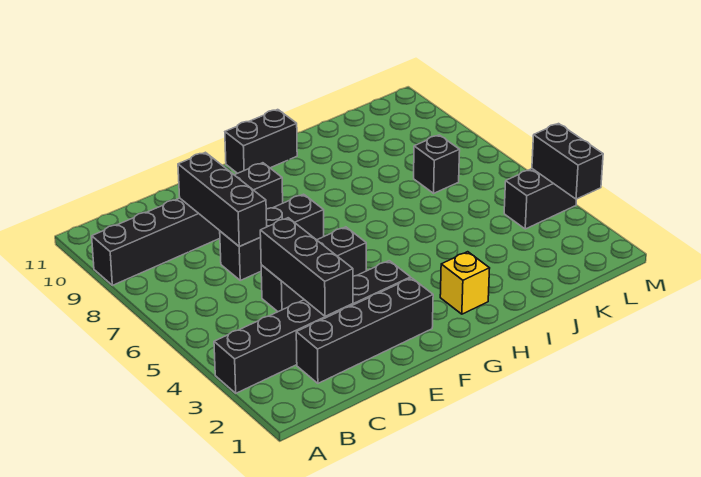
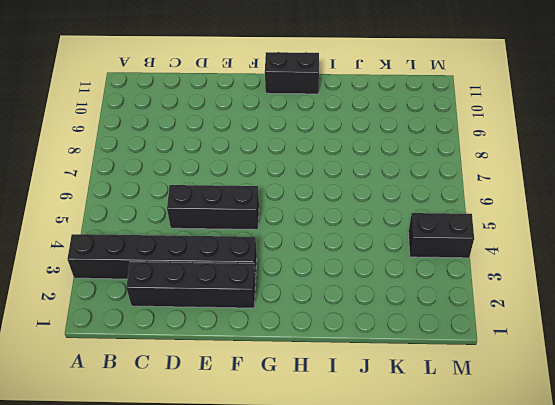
none -> black 1x6 brick [92,163,283,285]
none -> black 1x3 brick [220,194,324,280]
none -> yellow 1x1 brick [440,252,490,314]

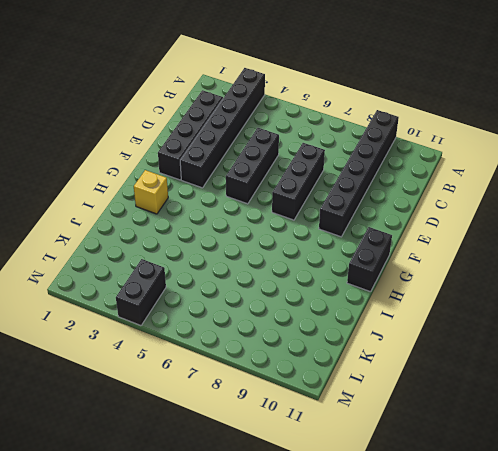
none -> black 1x1 brick [414,135,460,193]
none -> black 1x3 brick [260,218,353,316]
none -> black 1x3 brick [178,152,267,246]

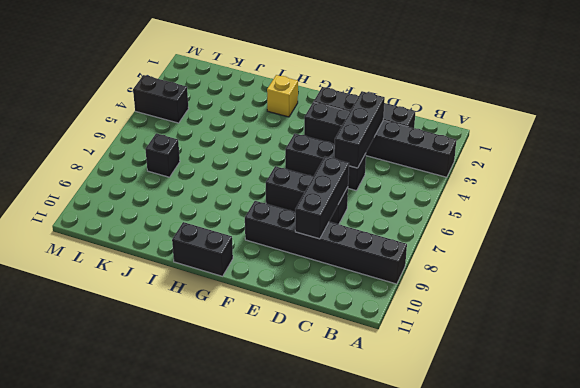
none -> black 1x2 brick [532,124,603,199]

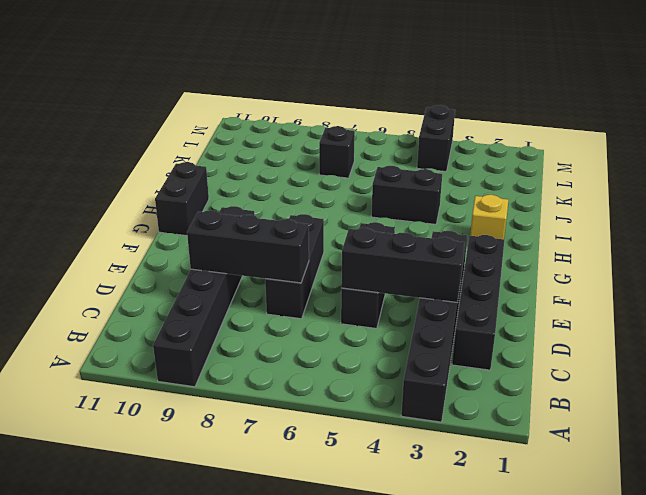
black 1x2 brick [371,166,442,224] -> black 1x2 brick moved to [532,124,603,199]

